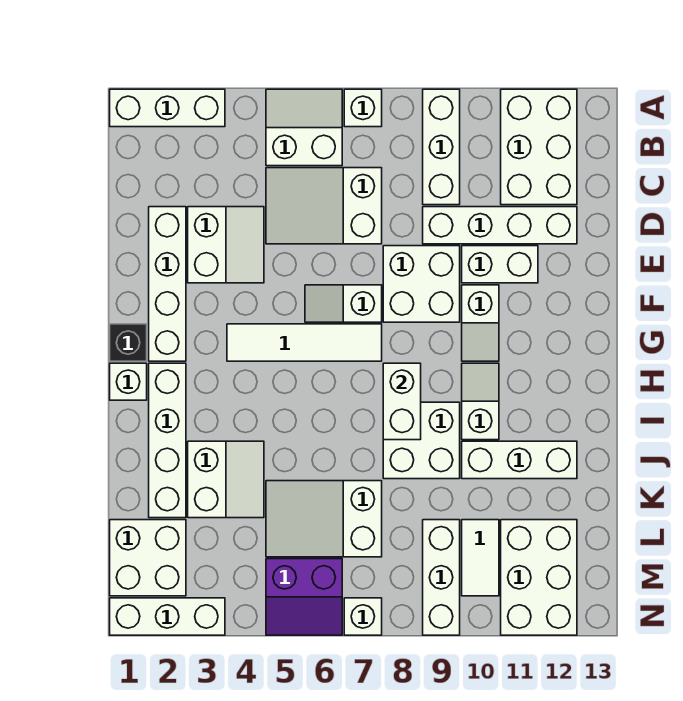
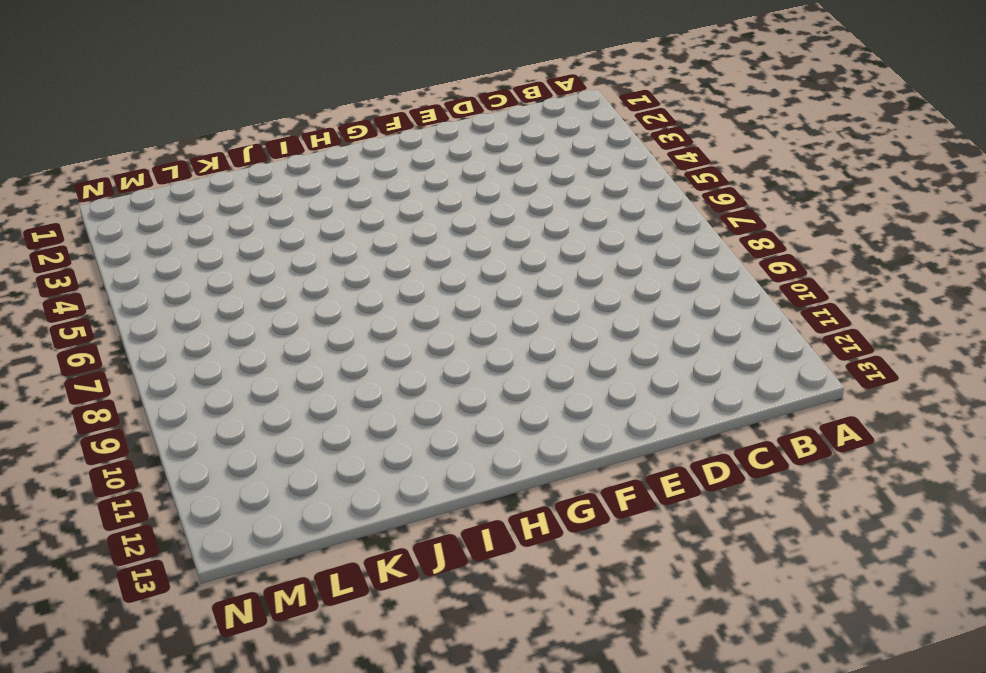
none -> white 1x3 brick [110,89,225,127]
none -> white 2x2 slope [266,89,342,166]
none -> white 1x1 brick [344,89,382,127]
none -> white 1x3 brick [423,89,460,205]

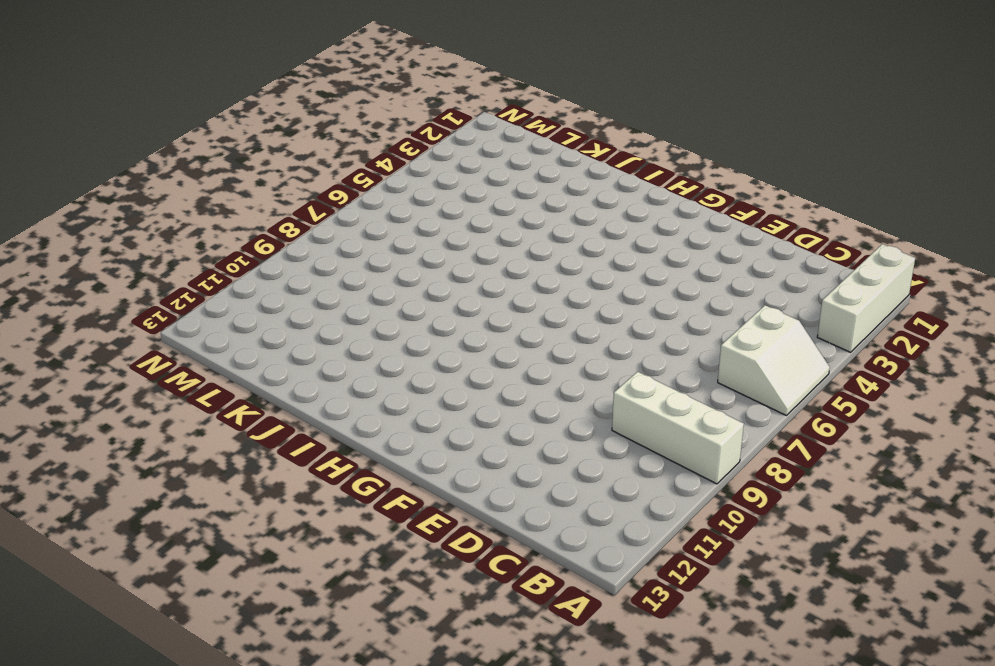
none -> white 1x1 brick [344,89,382,127]
none -> white 2x3 brick [501,89,577,205]
none -> white 2x3 slope [266,168,382,244]
none -> white 1x4 brick [149,207,186,361]

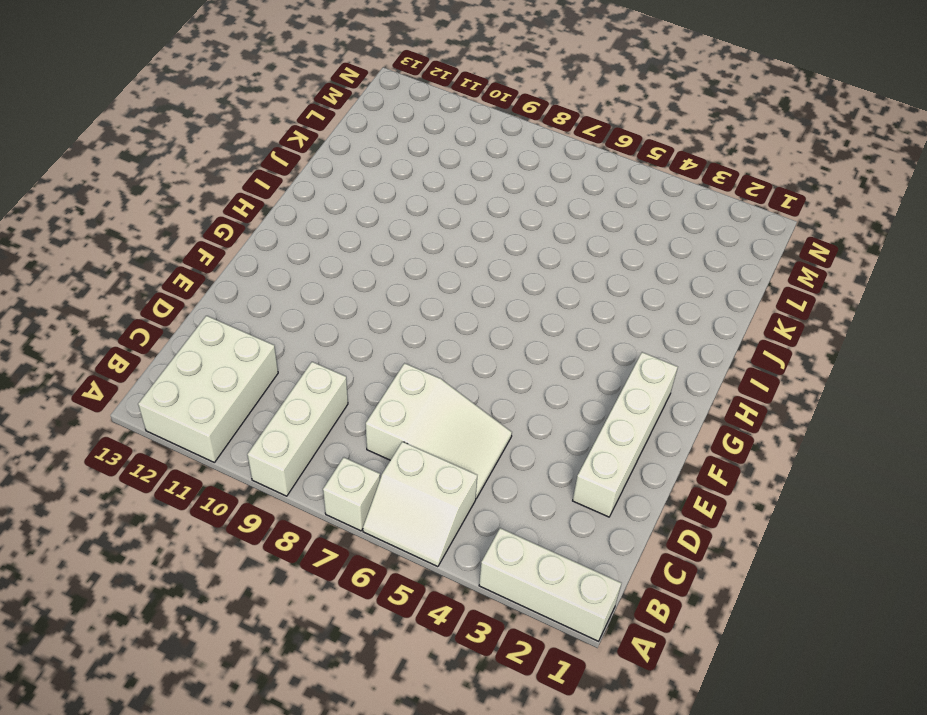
none -> white 2x2 slope [188,207,264,283]
none -> white 1x4 brick [423,207,577,244]
none -> white 2x2 brick [383,246,460,322]
none -> white 1x2 brick [462,246,538,283]

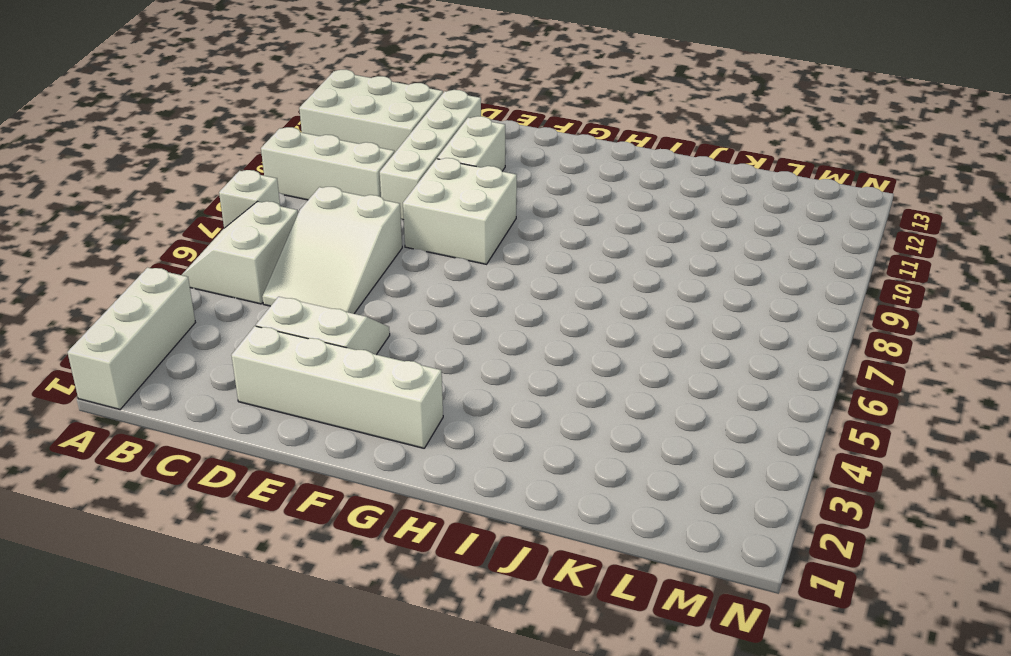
none -> white 1x2 slope [305,285,382,322]
none -> white 1x2 slope [462,285,499,361]
none -> black 1x1 brick [110,324,147,361]
none -> white 1x4 tile [227,324,382,361]

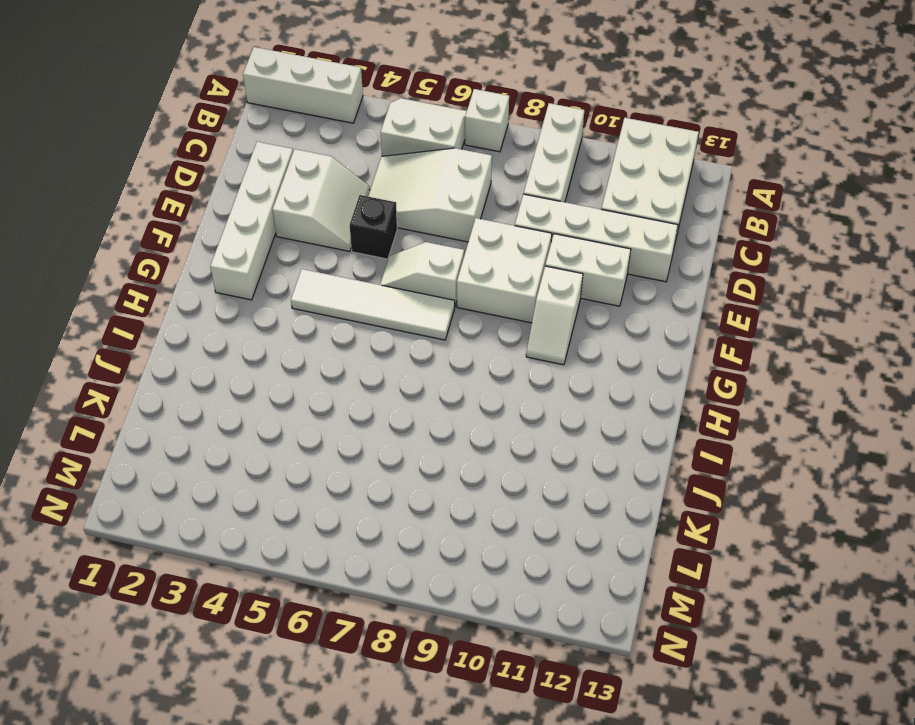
black 1x1 brick [350,195,397,259] -> black 1x1 brick moved to [110,324,147,361]
none -> white 1x1 brick [110,363,147,400]
none -> white 1x4 brick [149,363,186,518]
none -> white 1x2 slope [462,363,499,440]
none -> white 2x2 brick [383,402,460,479]

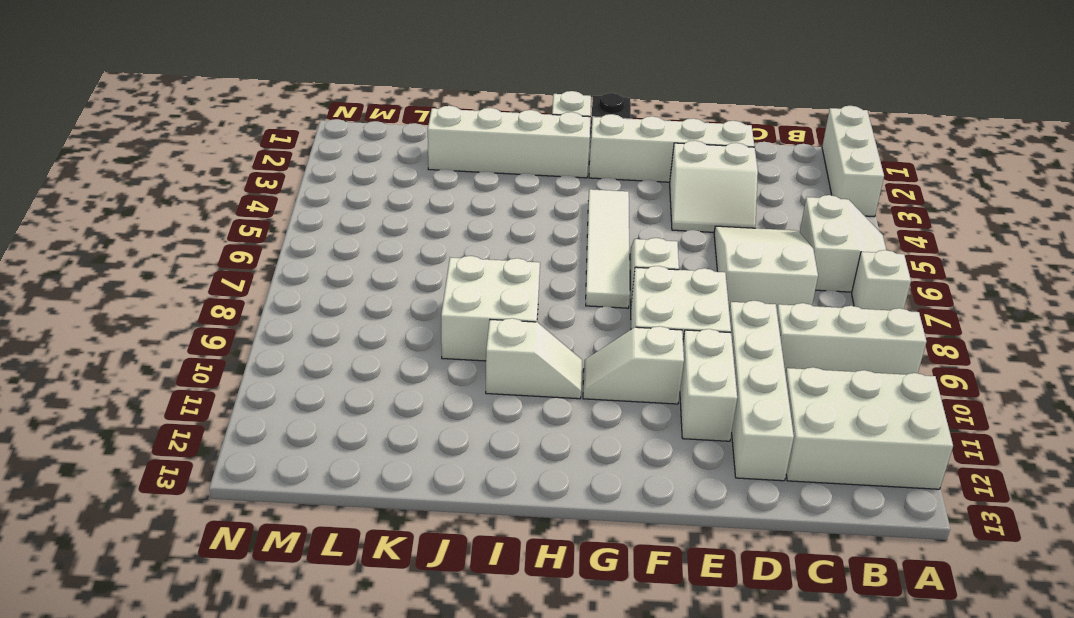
none -> white 2x2 slope [188,441,264,518]
none -> white 1x3 brick [462,441,577,479]
none -> white 2x3 slope [266,481,382,557]
none -> white 2x2 brick [110,520,186,596]

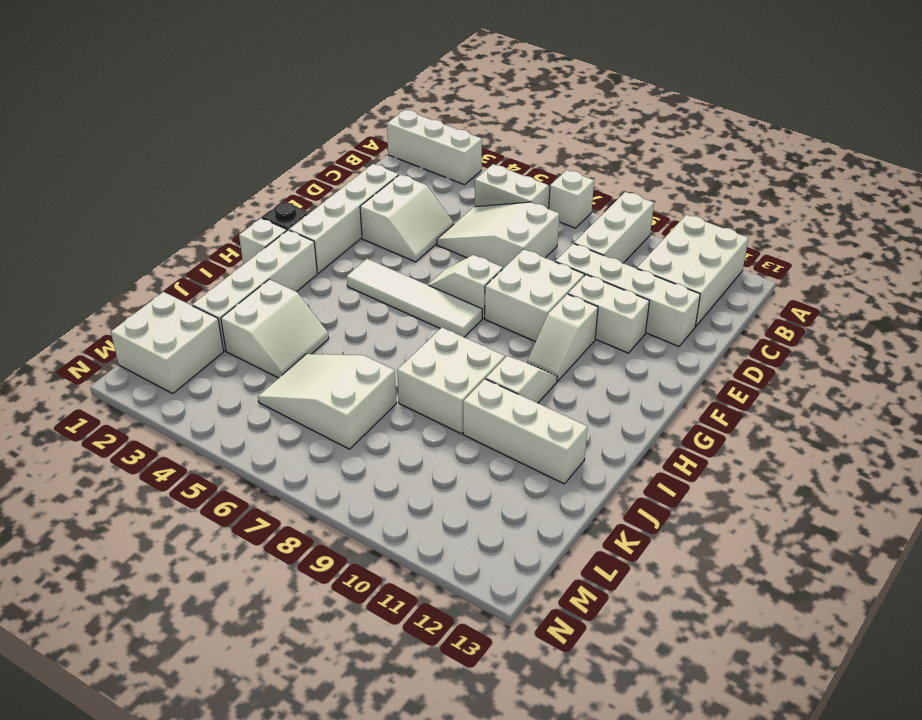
none -> white 1x3 brick [423,520,460,635]
none -> white 1x2 tile [462,520,499,596]
none -> white 2x3 brick [501,520,577,635]
none -> purple 2x2 slope [266,559,342,635]

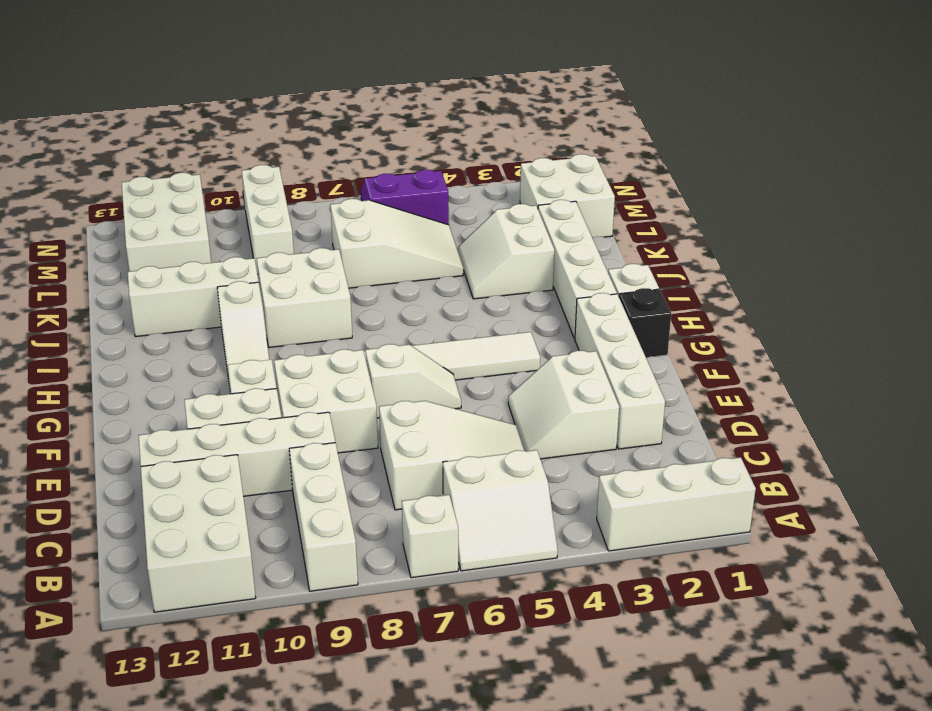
none -> white 1x2 tile [462,520,499,596]
none -> white 1x3 brick [110,598,225,635]
none -> white 1x1 brick [344,598,382,635]
none -> white 1x2 brick [383,363,421,440]

